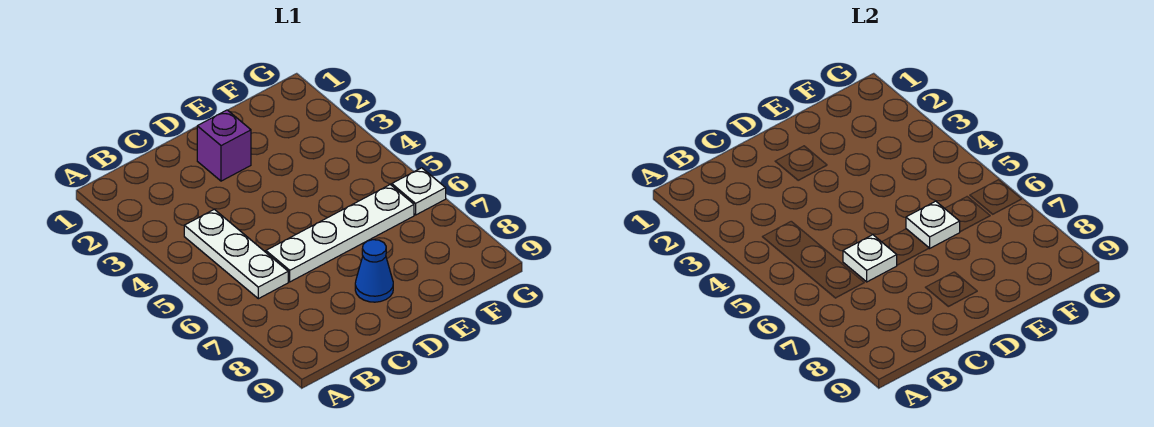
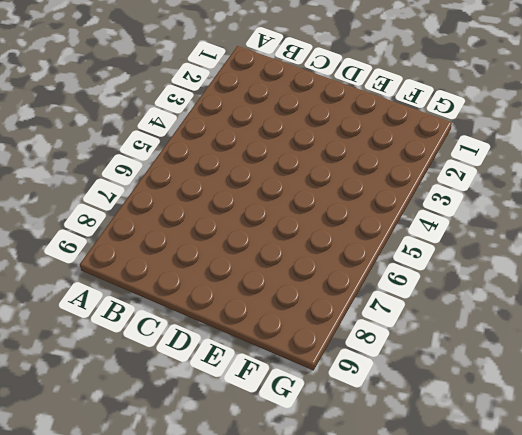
none -> white 1x3 plate [184,209,288,299]
none -> white 1x4 plate [266,185,414,282]

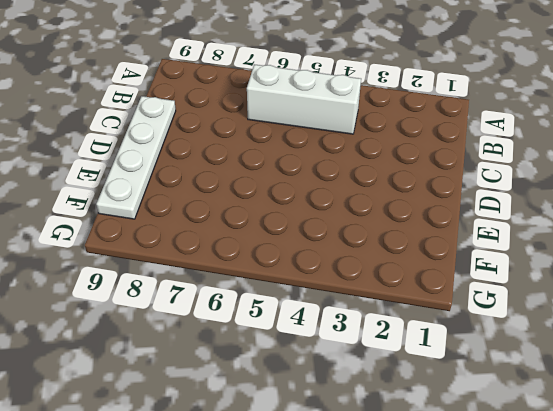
white 1x3 brick [247,64,361,134] -> white 1x3 plate [184,209,288,299]
white 1x4 plate [96,96,176,219] -> white 1x4 plate moved to [266,185,414,282]
none -> purple 1x1 brick [197,110,251,181]
none -> blue 1x1 cone [355,240,393,302]

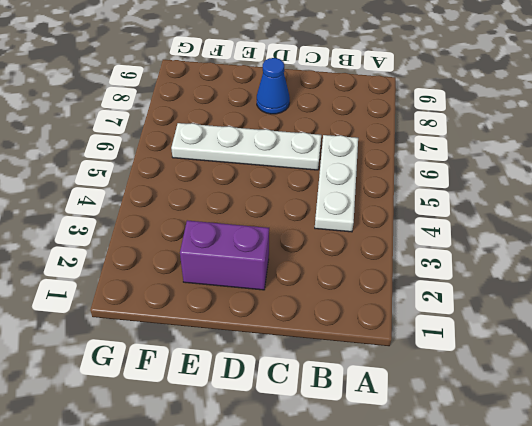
purple 1x2 brick [180,220,269,290] -> purple 1x1 brick [197,110,251,181]
none -> white 1x1 plate [392,168,446,215]
none -> white 1x1 plate [843,235,897,282]

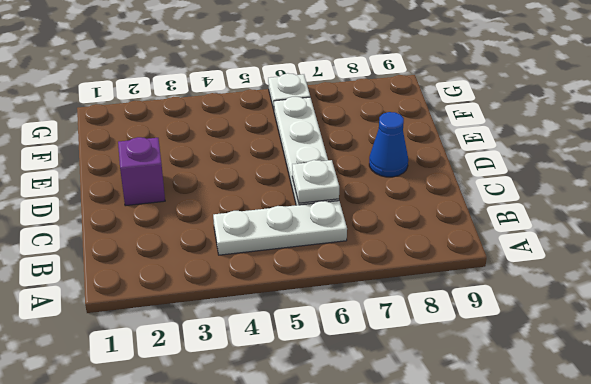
none -> white 1x1 plate [906,201,960,248]

